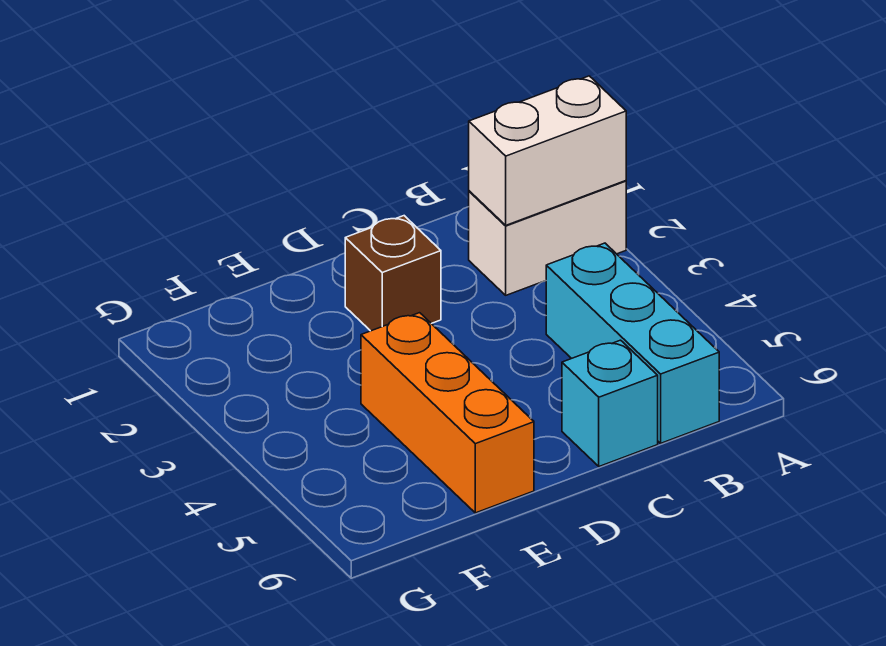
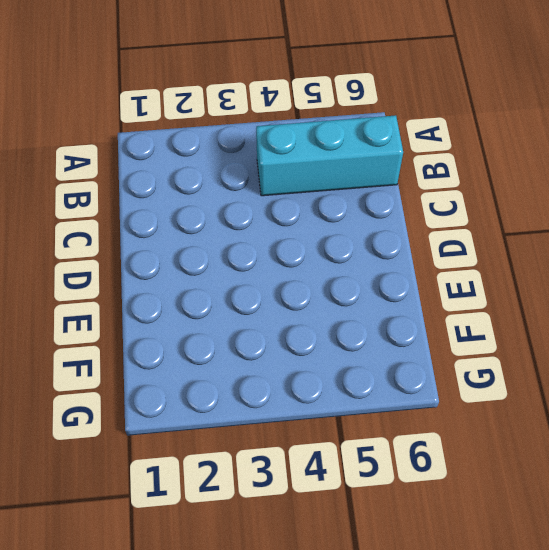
none -> white 1x2 brick [469,181,626,295]
none -> cyan 1x1 brick [562,340,658,466]

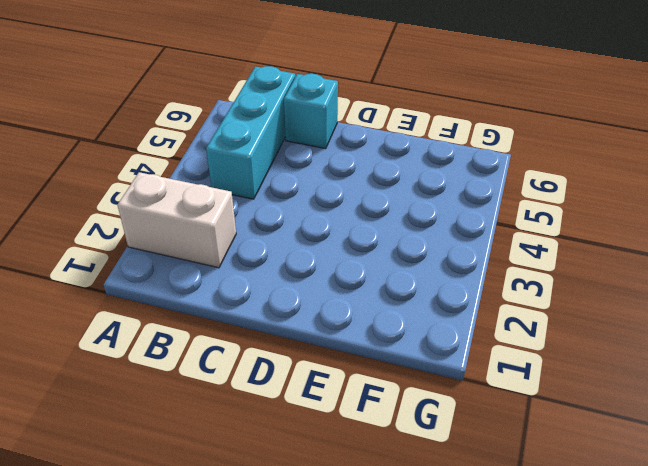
none -> brown 1x1 brick [345,216,441,331]
none -> orange 1x3 brick [361,313,534,513]

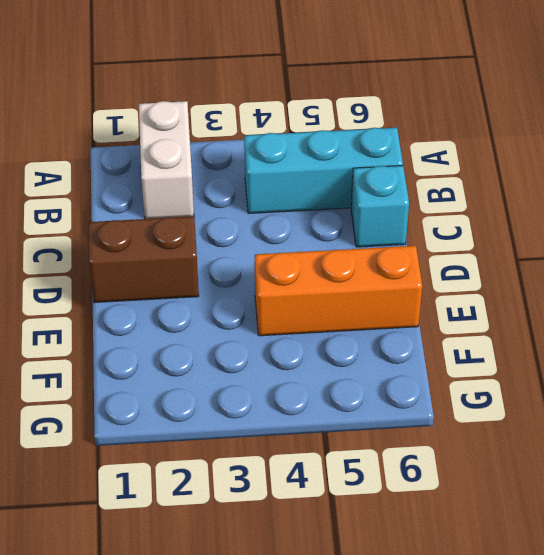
brown 1x2 brick [89,216,199,303] -> brown 1x1 brick [345,216,441,331]
none -> white 1x2 brick [469,76,626,225]

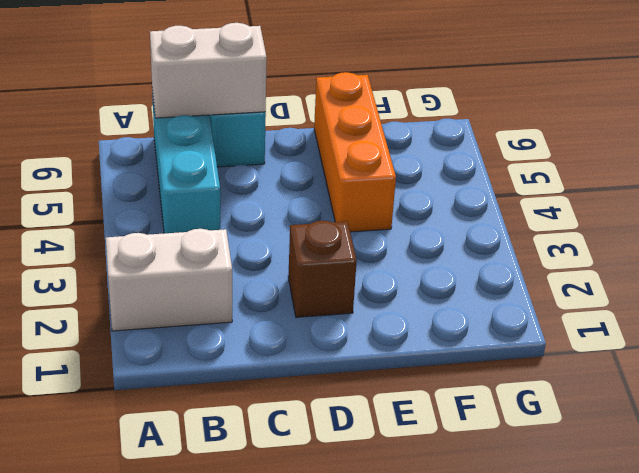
white 1x2 brick [150,23,267,118] -> white 1x2 brick moved to [469,76,626,225]

